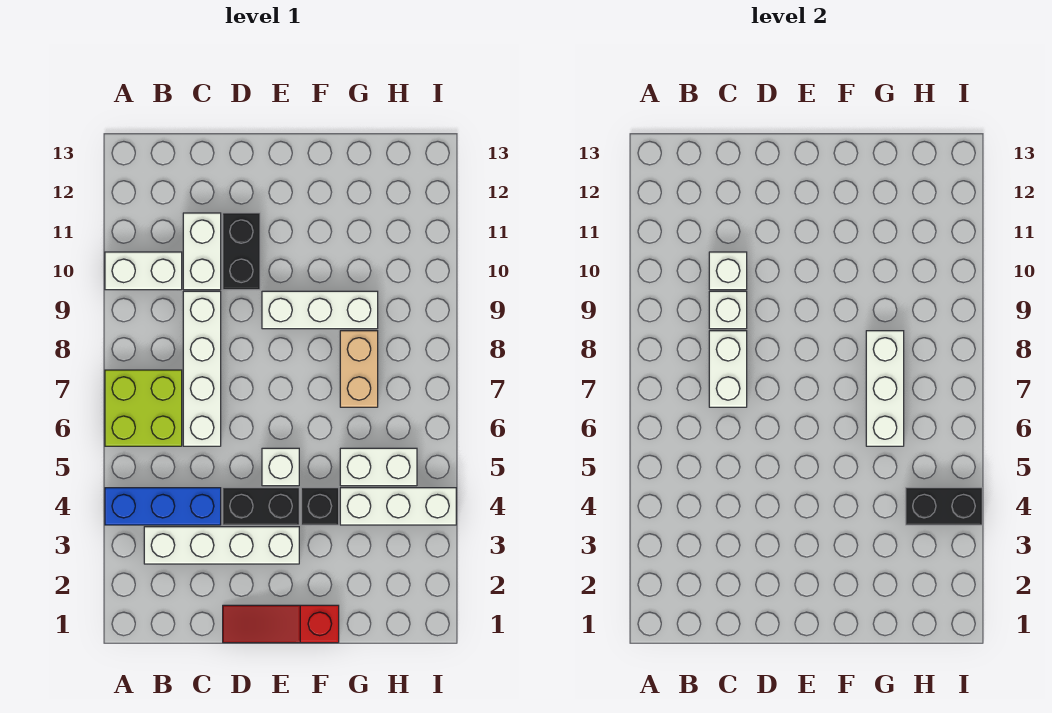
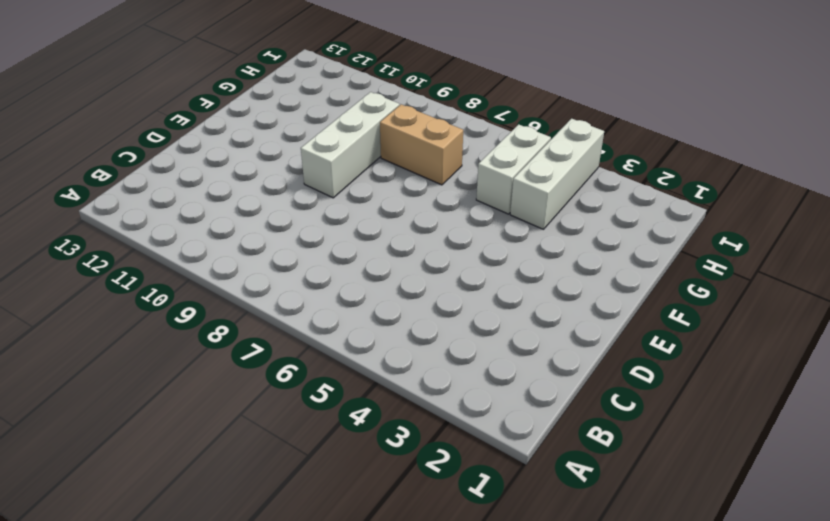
none -> blue 1x3 brick [105,488,221,525]
none -> lime 2x2 brick [105,370,182,446]
none -> white 1x2 brick [105,252,182,290]

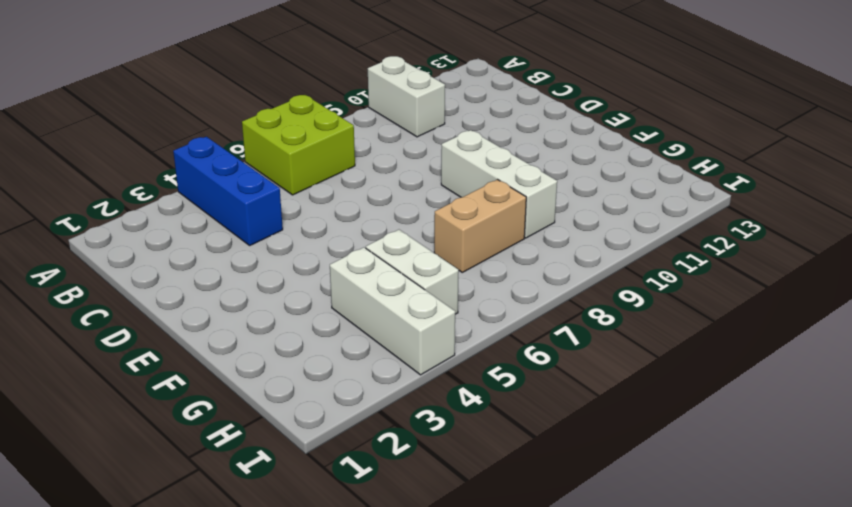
none -> white 1x4 brick [144,527,299,564]
none -> white 1x4 brick [183,291,221,446]
none -> white 1x2 brick [183,213,221,290]

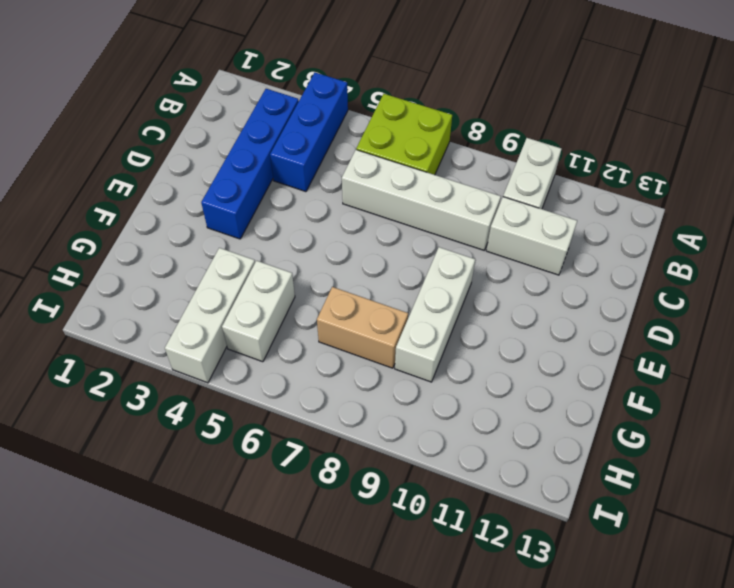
blue 1x4 brick [201,89,299,239] -> white 1x4 brick [144,527,299,564]
none -> red 1x3 slope [223,605,339,643]
none -> black 1x2 brick [223,488,299,525]
none -> black 1x2 brick [223,213,260,290]

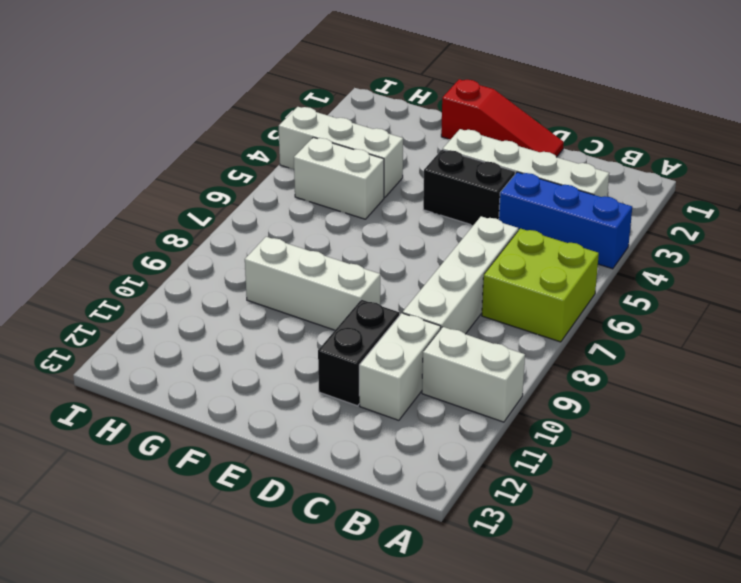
none -> white 1x1 brick [262,448,299,486]
none -> black 1x1 brick [301,488,339,525]
none -> tan 1x2 brick [340,331,378,407]

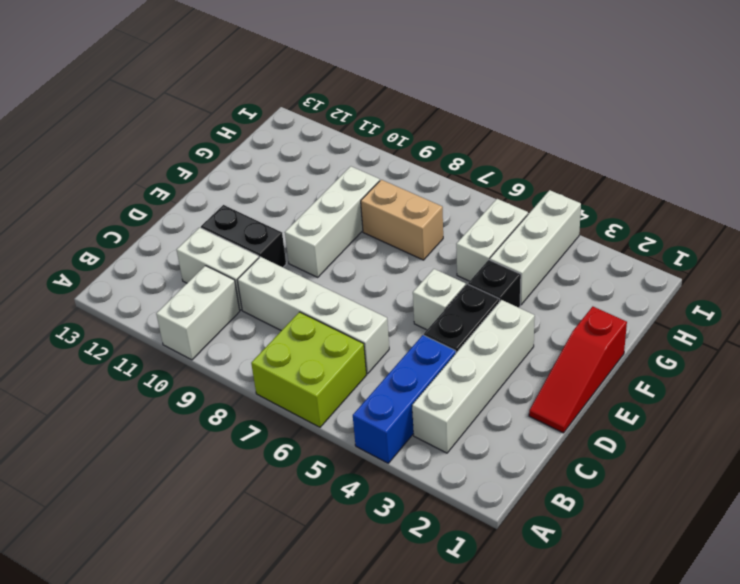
none -> white 1x2 brick [709,331,747,407]
none -> white 1x1 brick [709,291,747,329]
none -> white 1x1 brick [709,252,747,290]

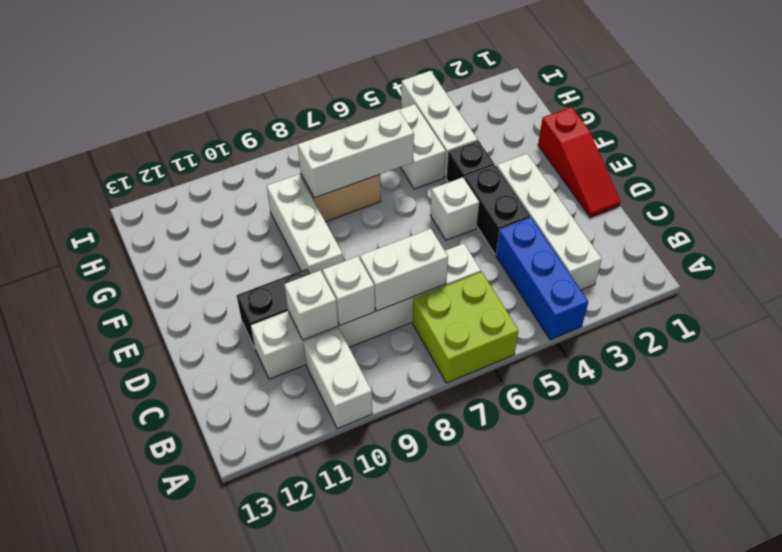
none -> black 1x2 brick [906,488,982,525]

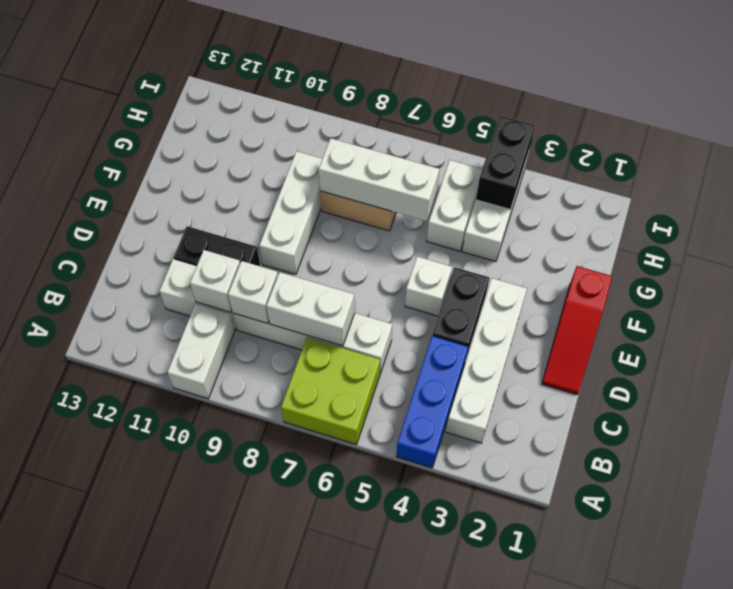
none -> black 1x1 brick [301,488,339,525]

